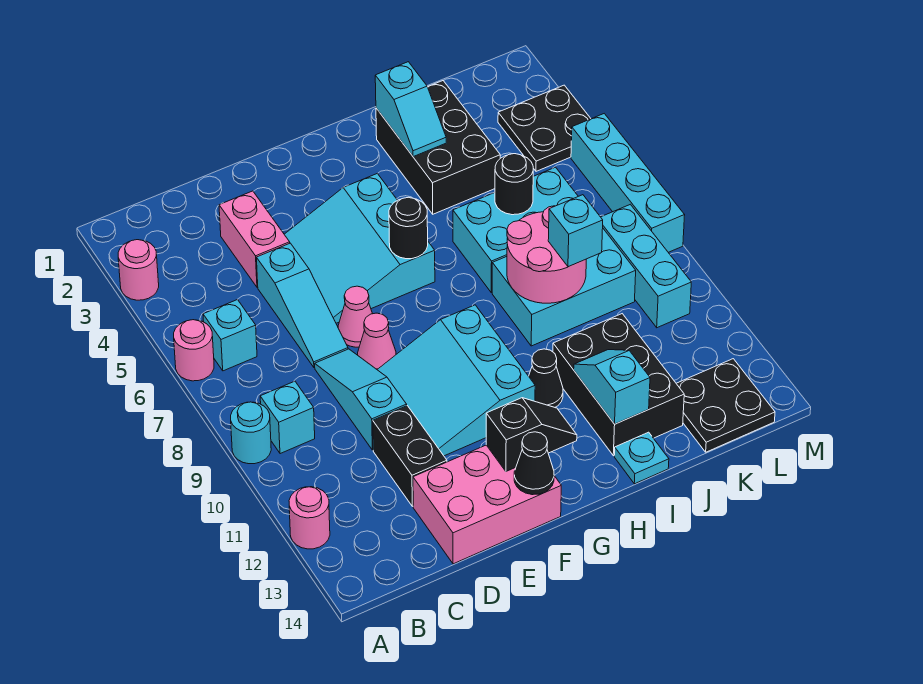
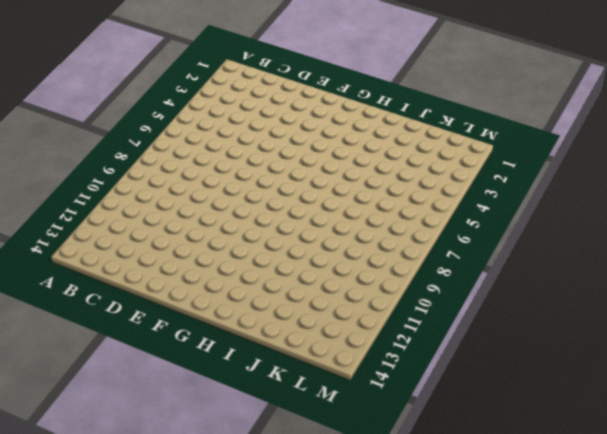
none -> pink 1x1 round brick [118,240,159,300]
none -> pink 1x1 round brick [174,320,214,381]
none -> cyan 1x1 round brick [231,402,271,464]
none -> pink 1x1 round brick [289,487,330,549]

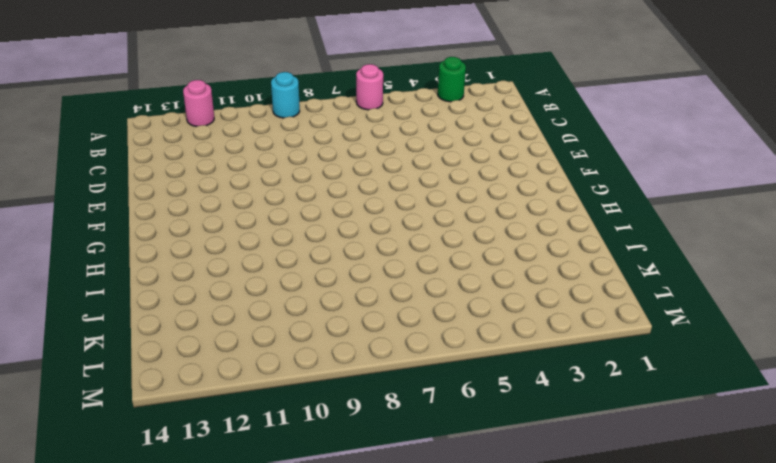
green 1x1 round brick [438,57,466,102] -> pink 1x1 round brick [118,240,159,300]
none -> cyan 1x1 brick [203,300,257,371]
none -> cyan 1x1 brick [260,381,315,454]
none -> pink 1x2 brick [219,191,290,287]
none -> cyan 1x3 slope [256,243,348,368]

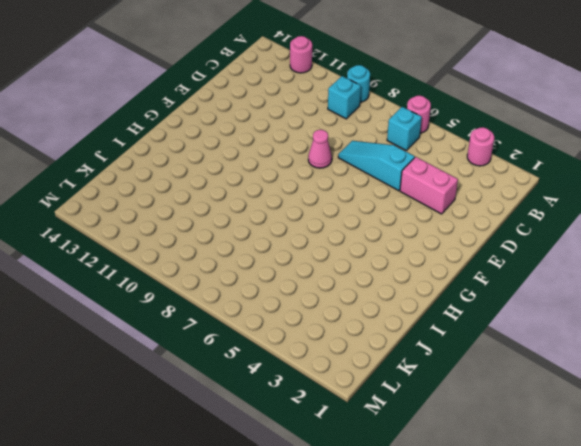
none -> cyan 1x3 slope [315,349,407,450]
none -> black 1x2 brick [373,406,447,506]
none -> pink 2x3 brick [413,445,561,564]
none -> cyan 3x3 slope [284,174,435,323]

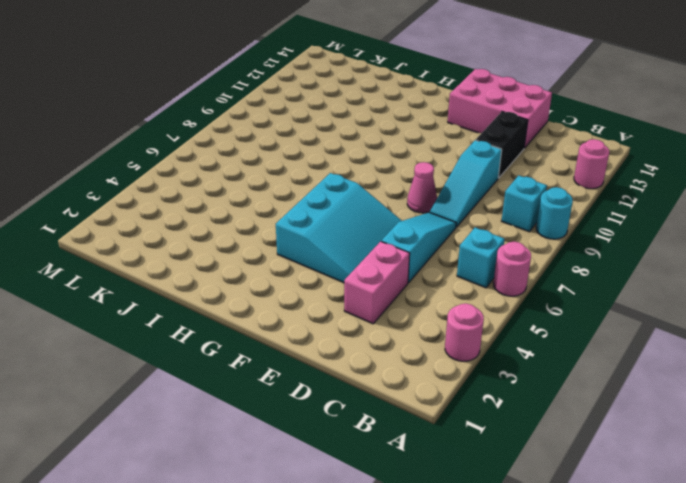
none -> pink 1x1 cone [338,286,373,347]
none -> cyan 3x3 slope [377,305,535,456]
none -> black 1x1 cone [529,349,563,407]
none -> black 2x3 brick [376,81,500,214]

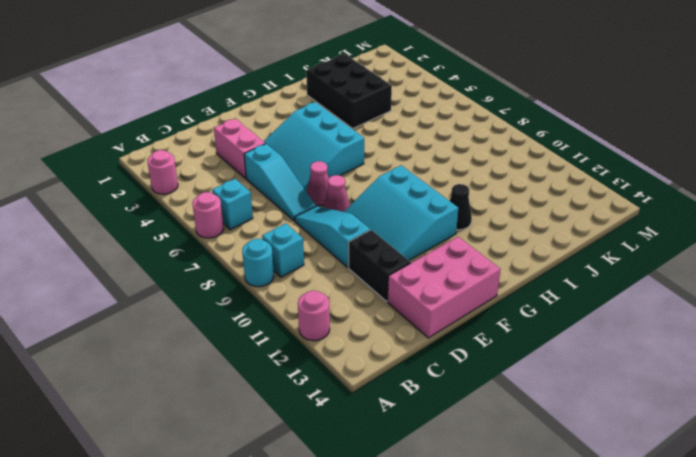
none -> cyan 2x3 brick [453,167,578,293]
none -> cyan 2x3 brick [492,229,636,346]
none -> black 2x3 brick [553,314,684,456]
none -> cyan 1x1 plate [614,432,669,484]

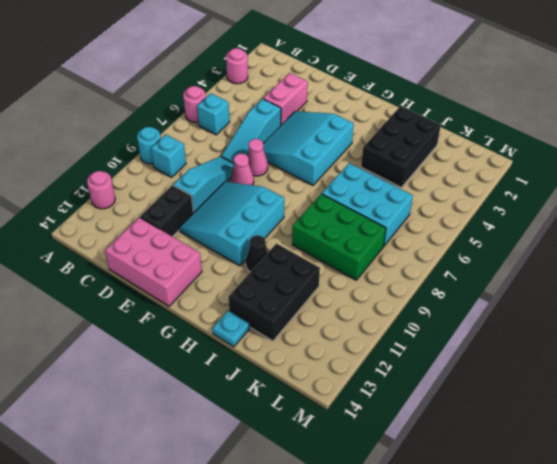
green 2x3 brick [292,194,386,280] -> cyan 2x3 brick [492,229,636,346]
none -> black 2x2 plate [676,359,775,452]
none -> black 2x2 plate [498,85,591,171]
none -> cyan 1x3 brick [601,204,691,328]
none -> cyan 1x4 brick [571,114,685,252]

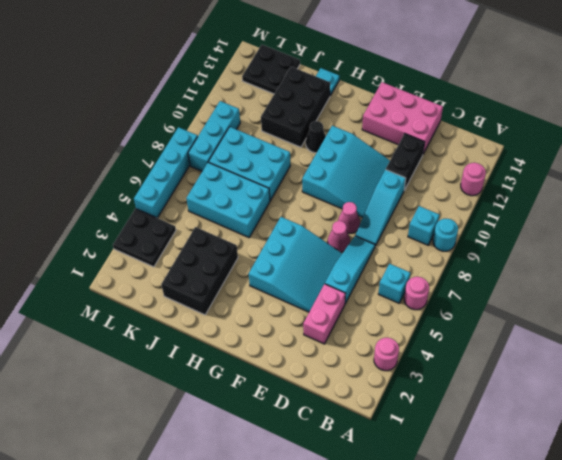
none -> black 1x2 slope [486,398,577,471]
none -> black 1x1 cone [514,432,554,495]
none -> black 1x1 round brick [389,197,428,259]
none -> cyan 1x2 slope [375,62,446,157]

